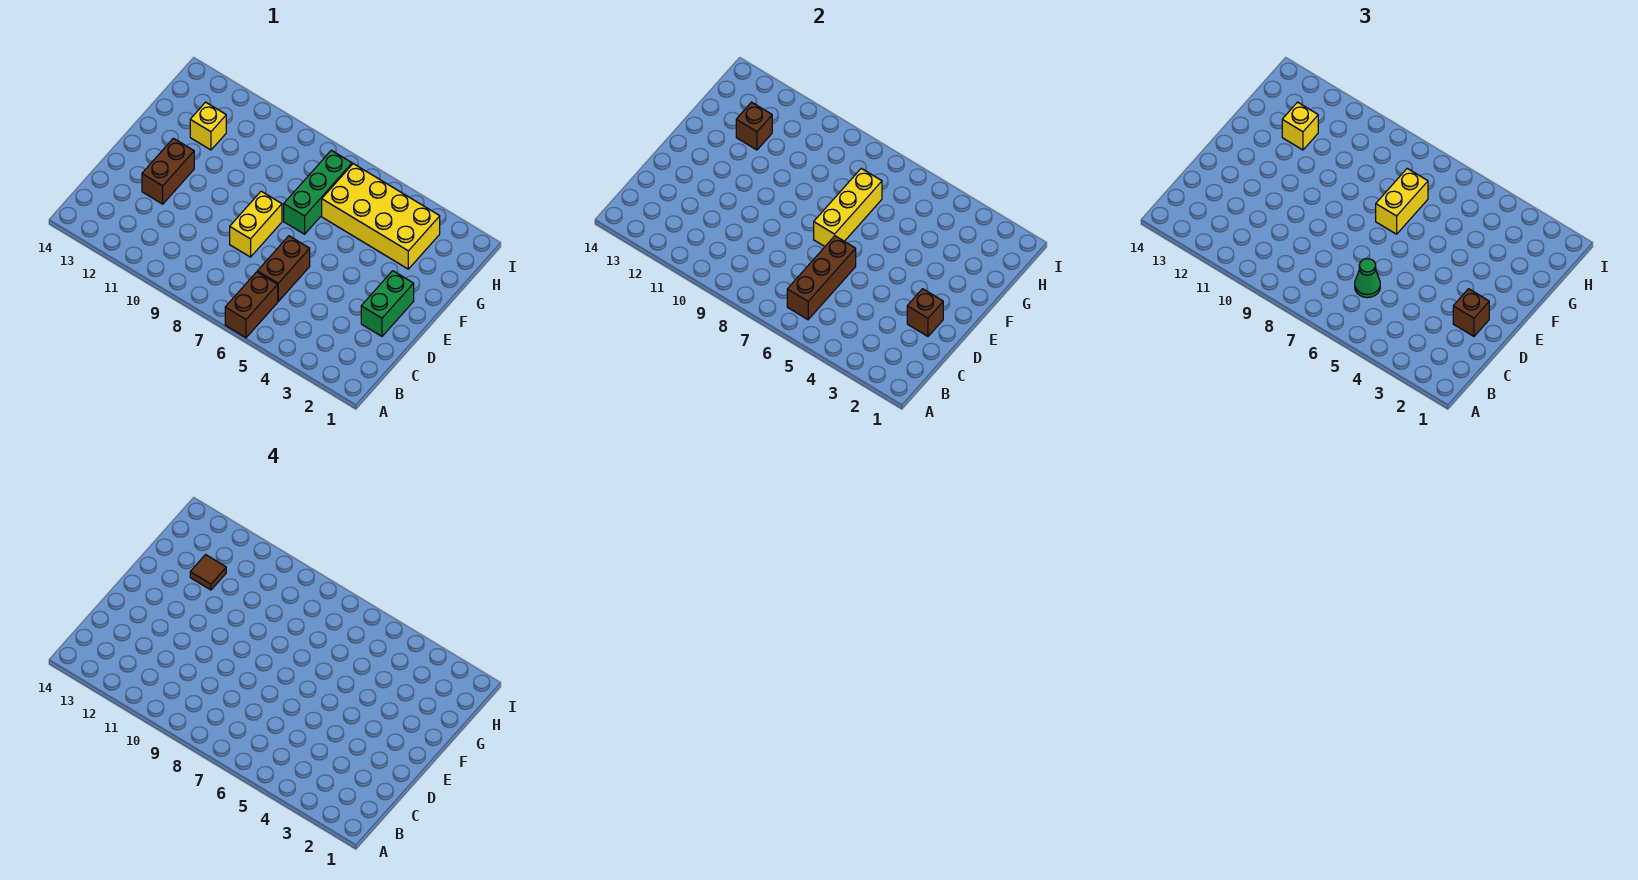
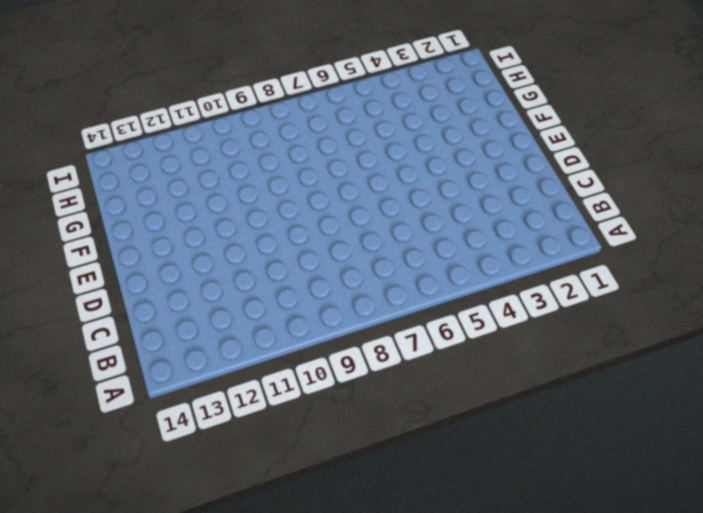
none -> brown 1x2 brick [225,272,278,338]
none -> brown 1x2 brick [257,236,310,301]
none -> green 1x2 brick [361,271,414,336]

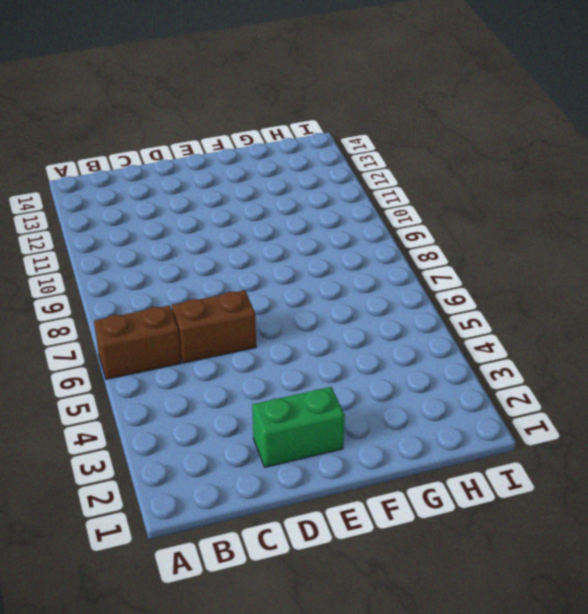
none -> yellow 1x2 brick [230,191,282,257]
none -> brown 1x2 brick [142,138,194,204]
none -> green 1x3 brick [284,150,352,234]

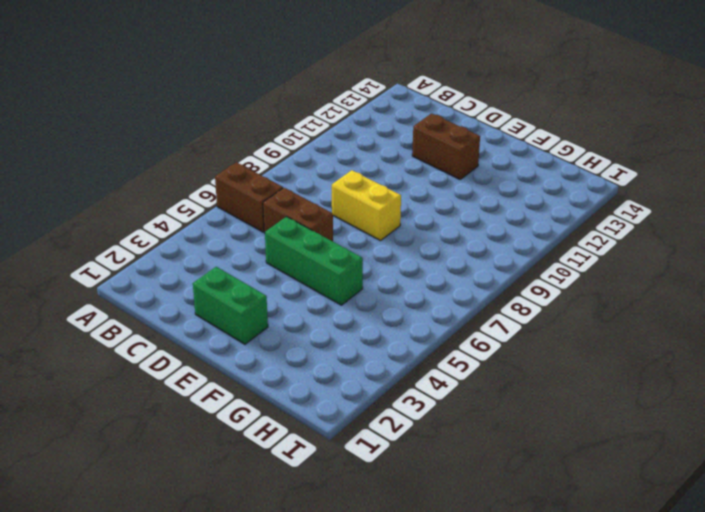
green 1x3 brick [265,217,363,305] -> green 1x3 brick moved to [284,150,352,234]
none -> yellow 2x4 brick [322,164,440,269]
none -> yellow 1x1 brick [190,102,226,150]
none -> brown 1x3 brick [787,236,856,320]

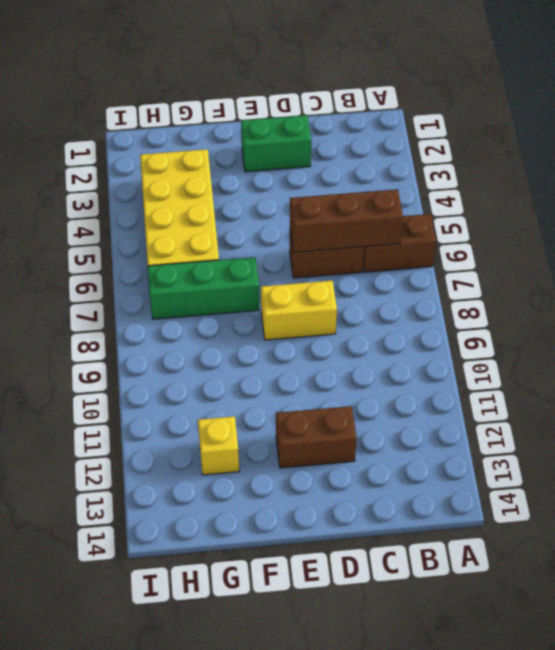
none -> brown 1x1 brick [907,289,943,336]
none -> yellow 1x3 brick [814,168,882,246]
none -> brown 1x1 brick [736,102,772,150]

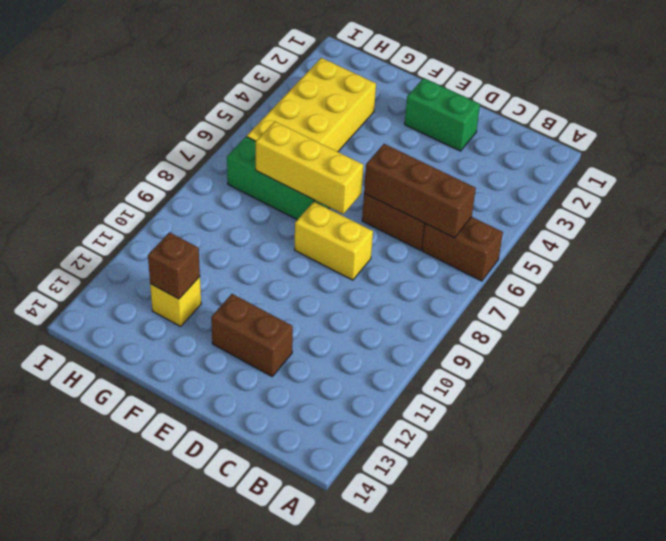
none -> brown 1x1 brick [907,289,943,336]
none -> green 1x1 cone [1355,259,1380,298]
none -> brown 1x1 brick [1453,289,1489,336]

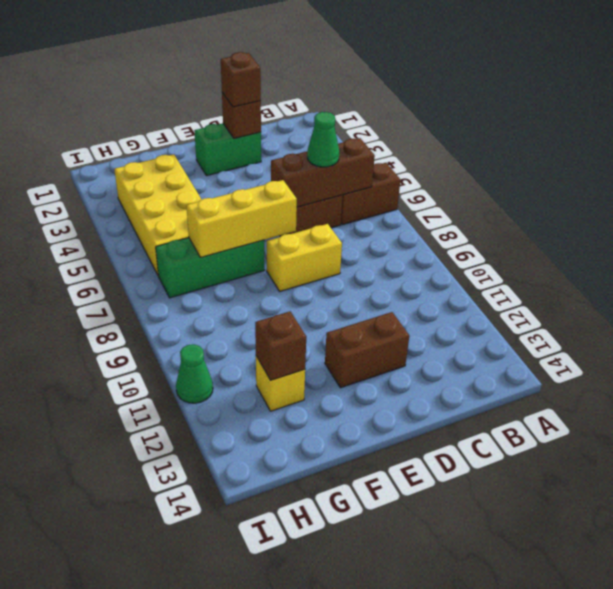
green 1x1 cone [176,344,213,403] -> none
none -> yellow 1x2 brick [1376,168,1428,234]
none -> yellow 1x1 brick [1282,102,1318,150]
none -> brown 1x1 tile [190,555,226,590]

